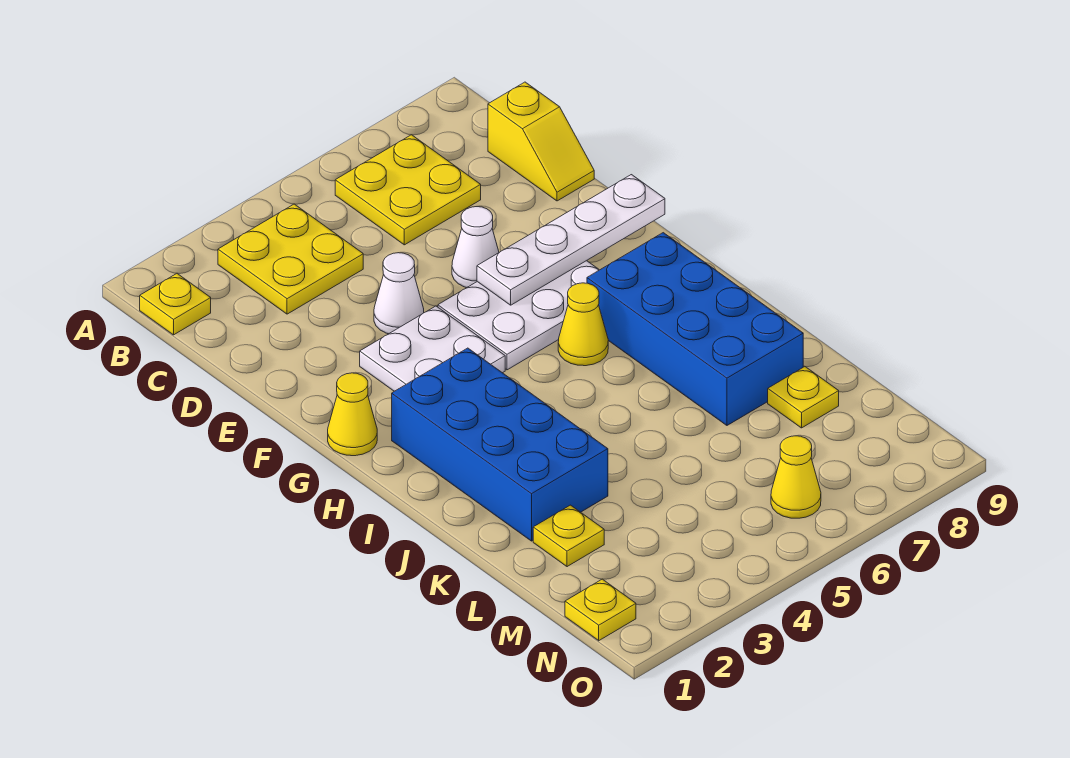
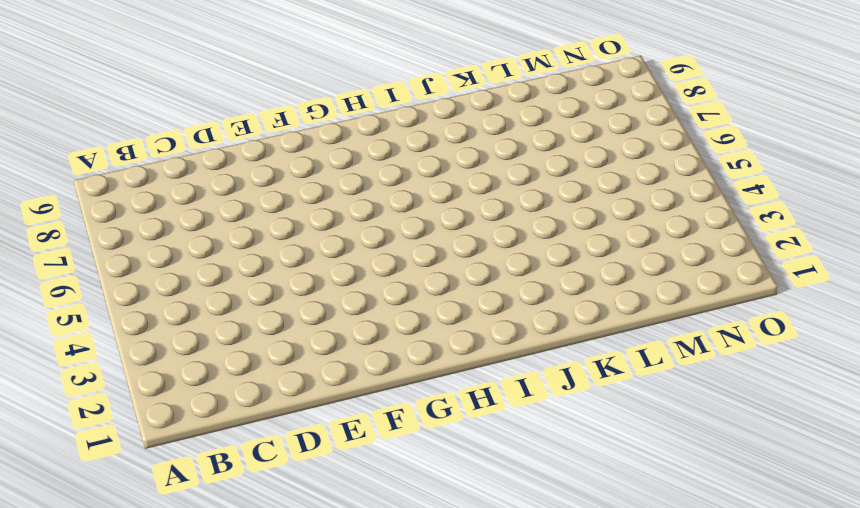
none -> yellow 1x1 plate [140,273,211,335]
none -> yellow 2x2 plate [218,204,363,314]
none -> yellow 2x2 plate [335,135,481,245]

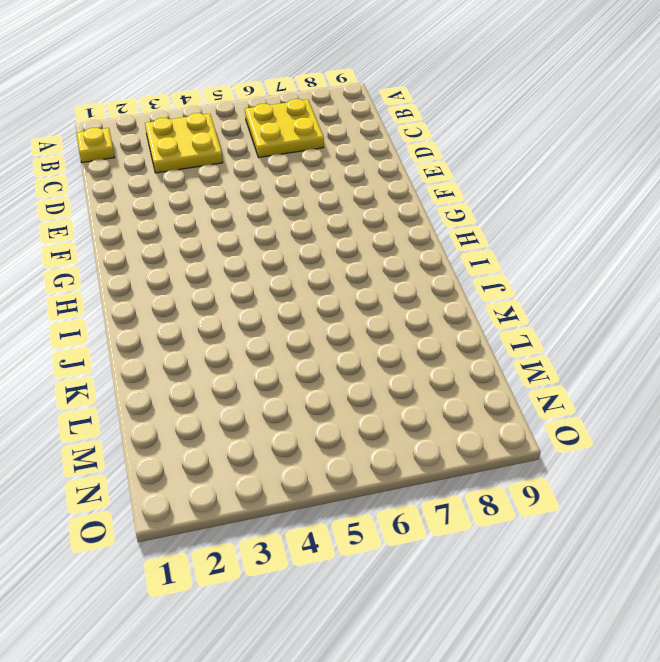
none -> yellow 1x2 slope [488,82,594,201]
none -> white 1x1 cone [374,253,424,334]
none -> white 1x1 cone [452,207,499,288]

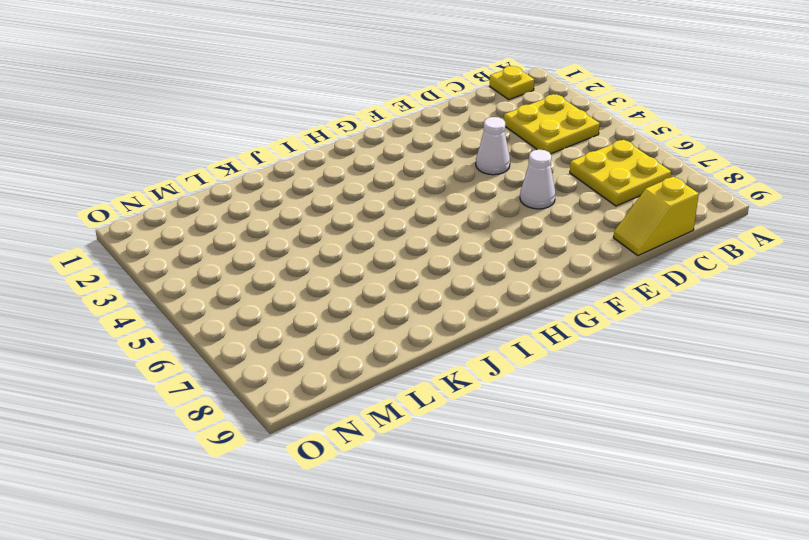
none -> white 2x2 plate [360,306,505,391]
none -> white 2x3 plate [438,261,599,370]
none -> yellow 1x1 cone [328,373,377,456]

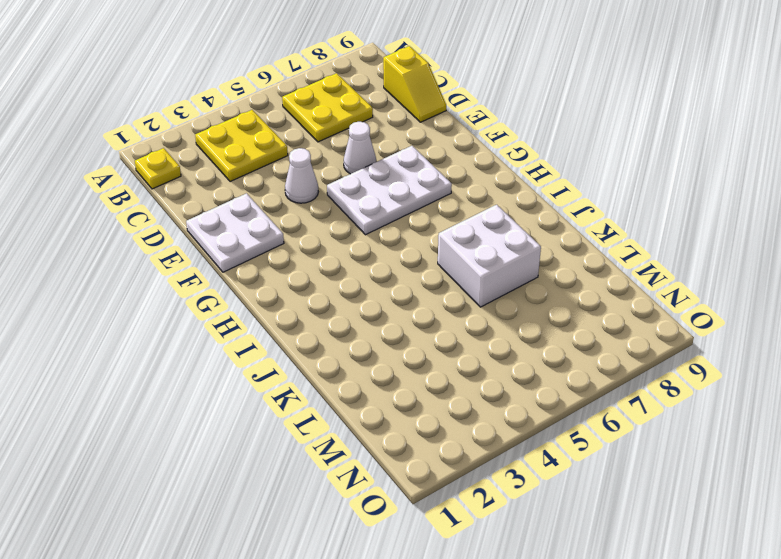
white 2x2 plate [186,193,284,272] -> white 2x2 plate moved to [360,306,505,391]
white 2x2 brick [438,205,541,307] -> blue 2x4 brick [587,233,803,425]
none -> yellow 1x1 cone [328,373,377,456]
none -> blue 2x4 brick [392,348,608,541]
none -> yellow 1x1 cone [558,283,608,366]

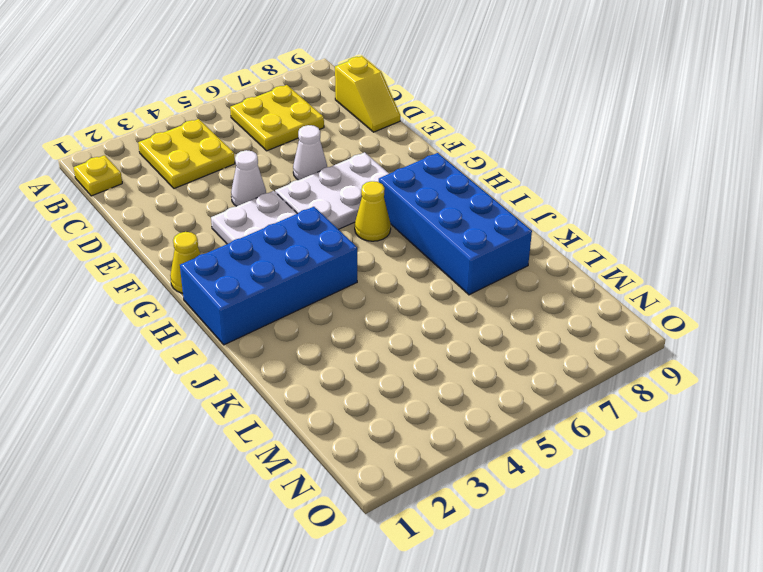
blue 2x4 brick [180,207,357,345] -> blue 2x4 brick turned to [392,348,608,541]
none -> yellow 1x1 plate [533,505,604,567]
none -> yellow 1x1 plate [768,367,839,428]
none -> yellow 1x1 plate [565,579,636,641]

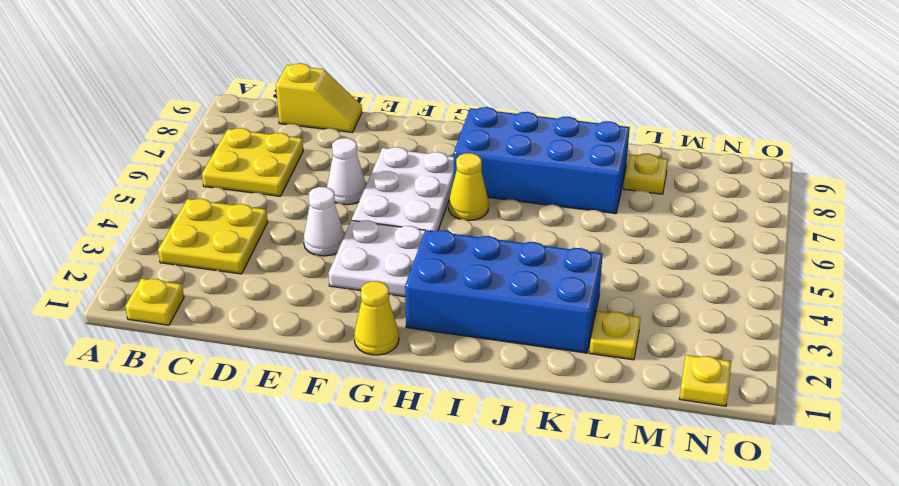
none -> yellow 1x1 cone [771,436,821,518]
none -> white 1x4 plate [477,175,665,305]

